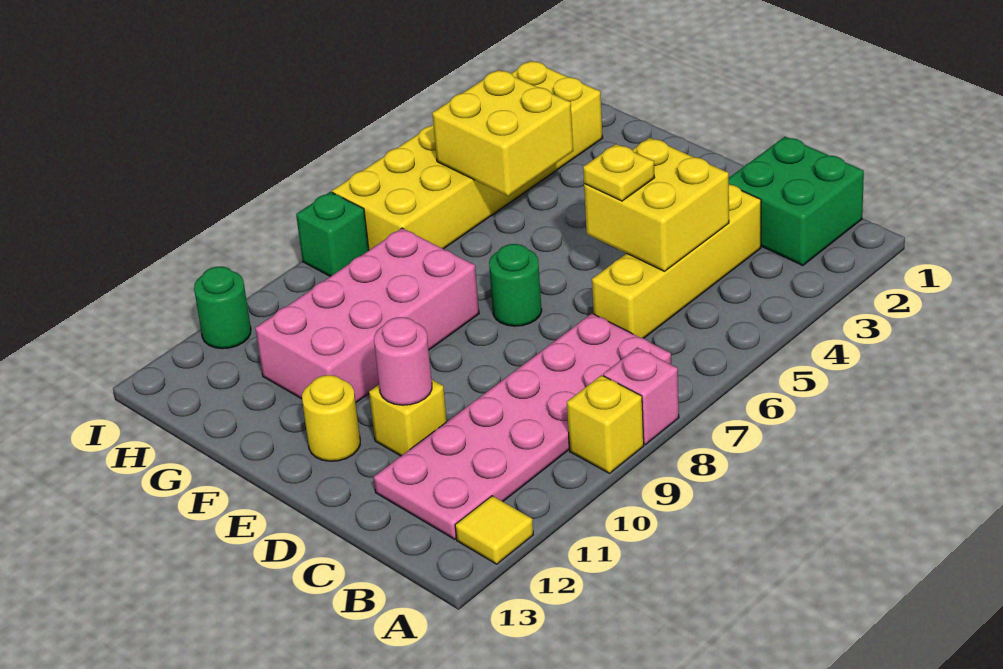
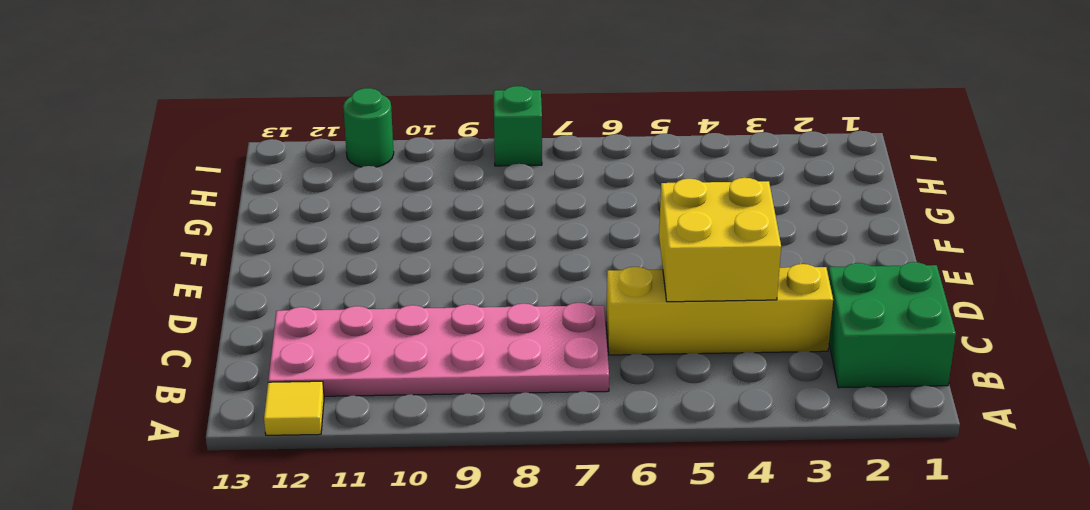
none -> pink 1x1 brick [603,348,679,445]
none -> yellow 1x1 brick [567,375,644,473]
none -> yellow 1x1 brick [369,380,447,456]

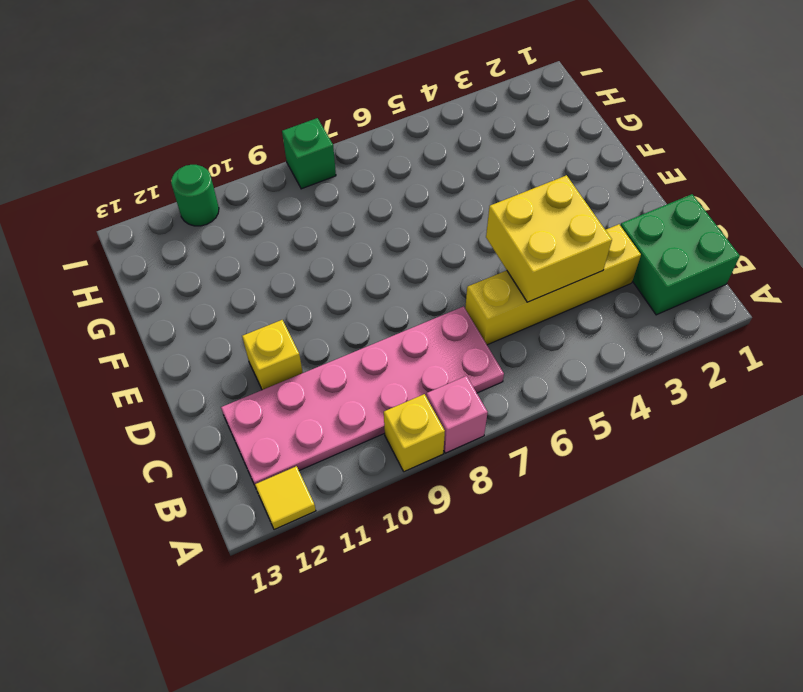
none -> green 1x1 round brick [489,244,542,326]
none -> yellow 1x1 round brick [302,375,360,461]
none -> pink 2x4 brick [255,228,479,402]

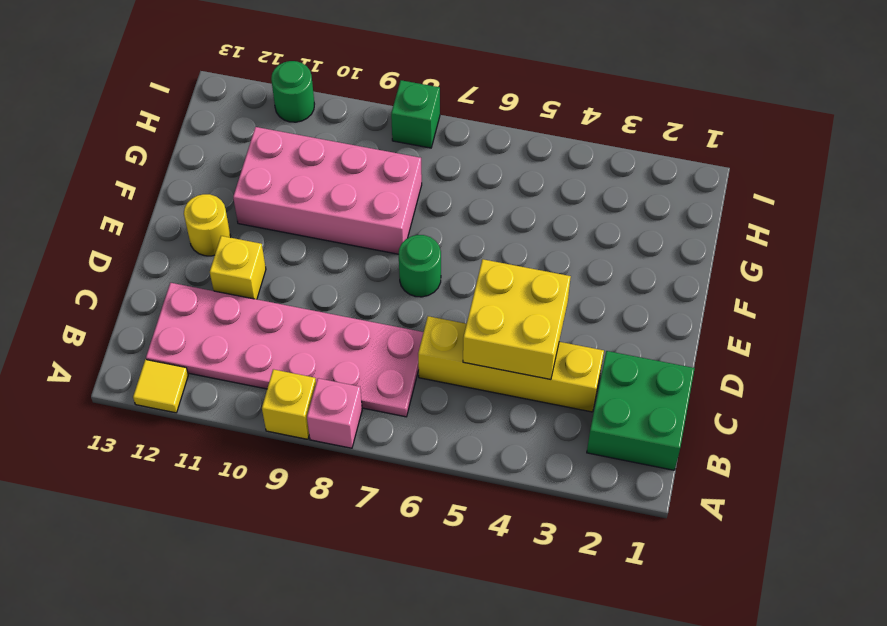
none -> yellow 2x6 brick [332,61,603,250]
none -> pink 1x1 round brick [374,317,432,405]
none -> yellow 2x2 brick [432,70,573,196]

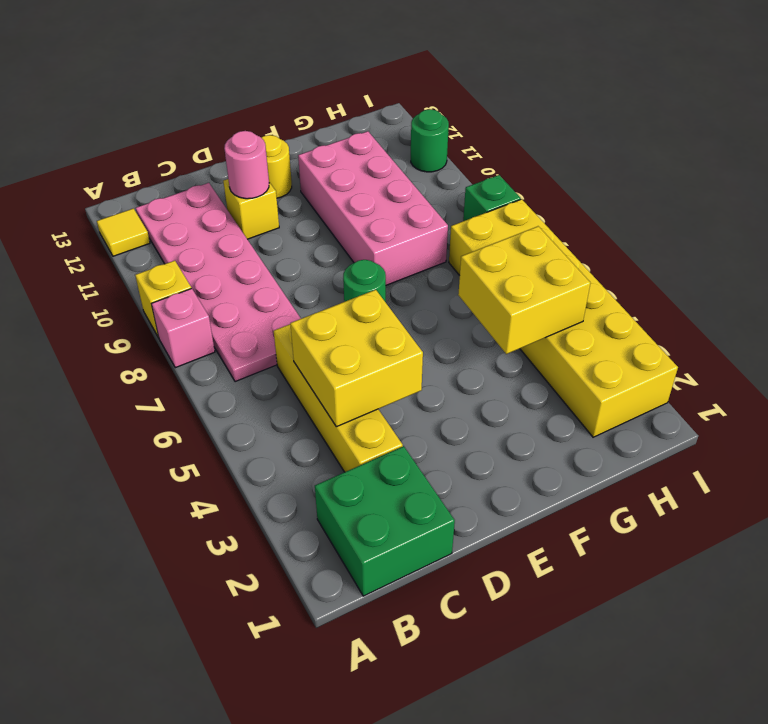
none -> yellow 1x1 plate [583,144,655,201]

